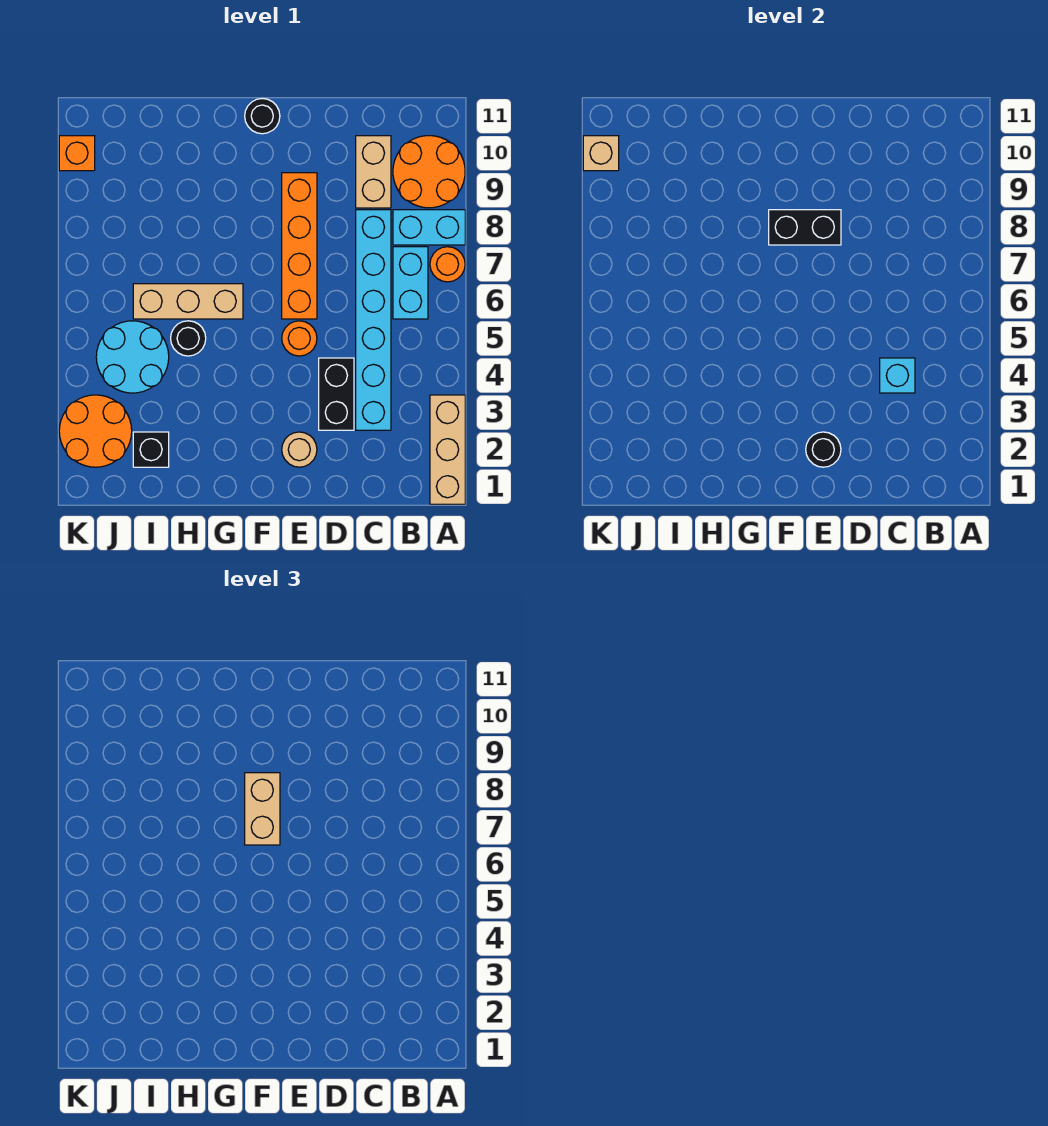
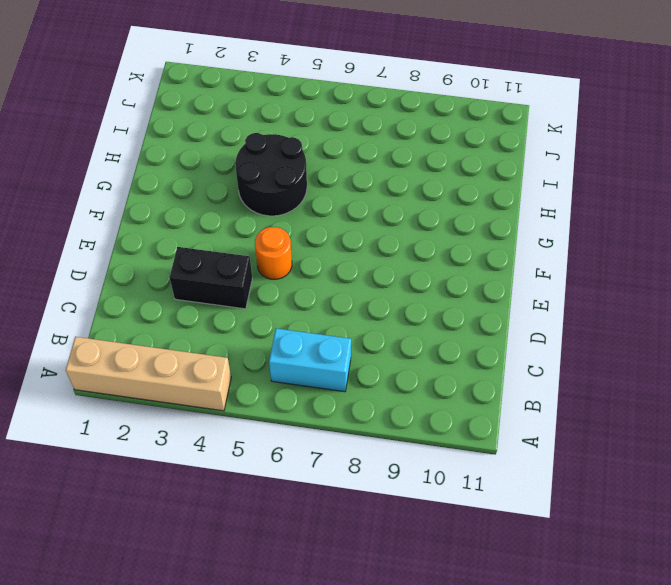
tan 1x4 brick [66,337,231,411] -> tan 1x3 brick [430,395,465,504]
black 2x2 round brick [235,133,307,216] -> black 1x1 round brick [171,321,206,356]
none -> orange 1x1 round brick [430,247,465,282]
none -> cyan 1x2 brick [393,210,465,245]
none -> orange 2x2 round brick [393,136,465,208]

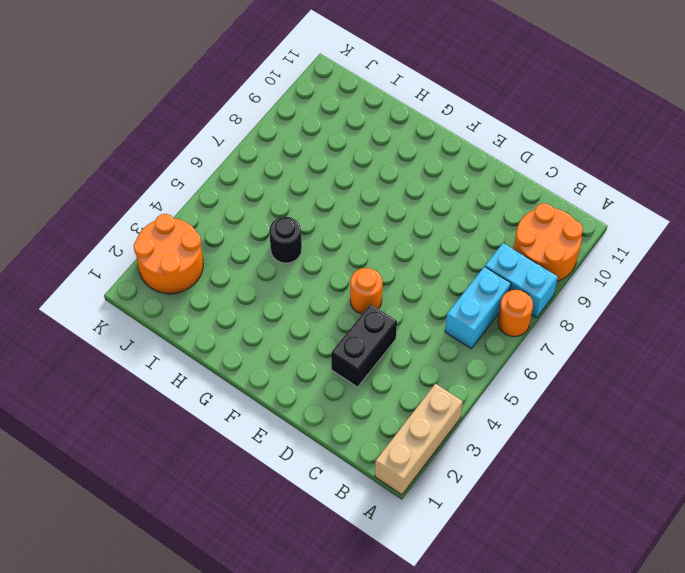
none -> cyan 1x6 brick [356,210,391,430]
none -> tan 1x2 brick [356,136,391,208]
none -> tan 1x1 round brick [282,432,317,467]

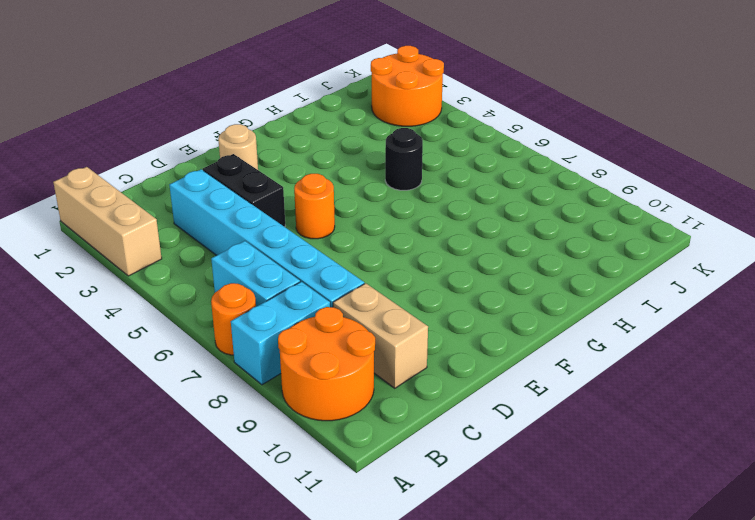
none -> orange 1x4 brick [282,173,317,319]
none -> black 1x1 round brick [245,99,280,134]
none -> tan 1x3 brick [133,284,243,319]

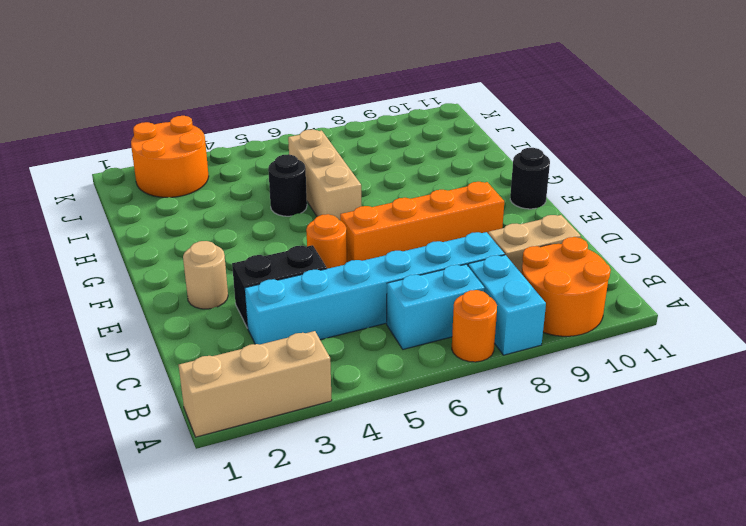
none -> black 1x1 brick [133,432,169,467]
none -> cyan 2x2 round brick [96,321,169,393]
none -> orange 1x1 brick [59,136,95,171]

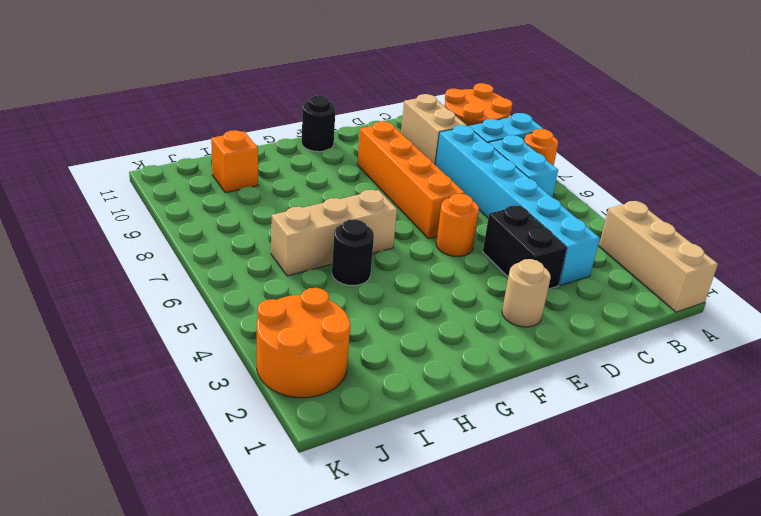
orange 1x1 brick [211,130,258,193] -> orange 1x1 brick moved to [59,136,95,171]
none -> black 1x1 brick [133,432,169,467]
none -> cyan 2x2 round brick [96,321,169,393]
none -> cyan 1x1 brick [880,358,915,393]

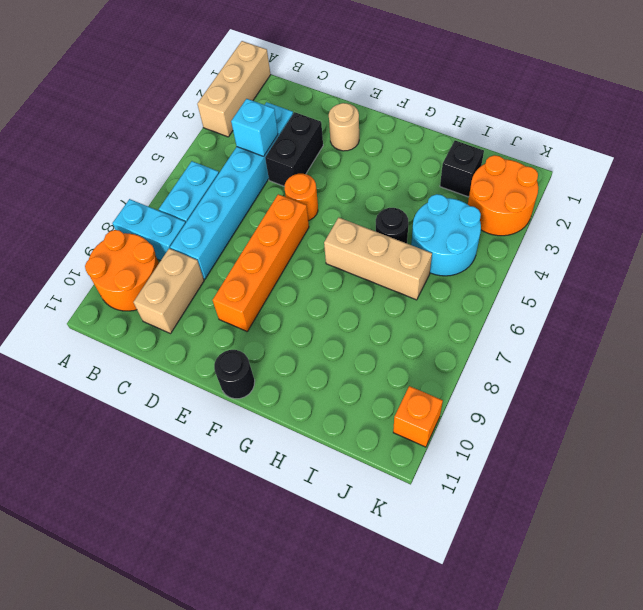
none -> orange 1x1 round brick [430,247,465,282]
none -> black 1x1 round brick [806,432,841,467]
none -> black 1x2 brick [769,210,841,245]

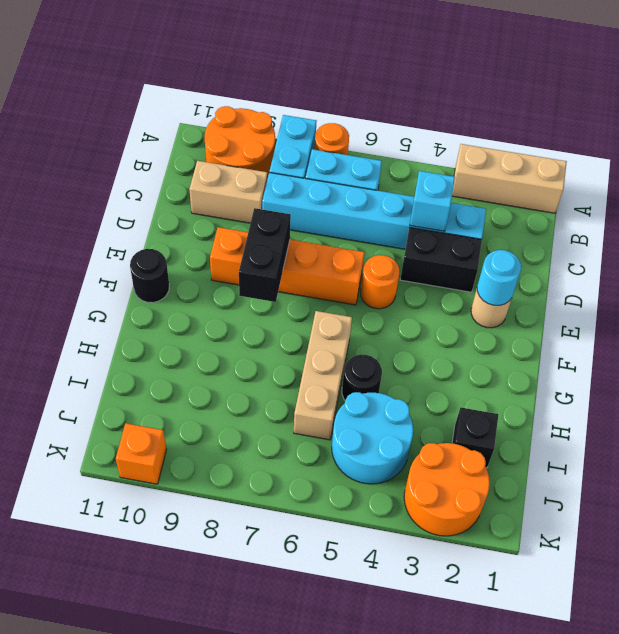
cyan 1x1 round brick [477,250,521,305] -> black 1x1 round brick [806,432,841,467]
none -> tan 1x1 brick [583,136,619,171]
none -> tan 1x2 brick [245,773,280,845]

